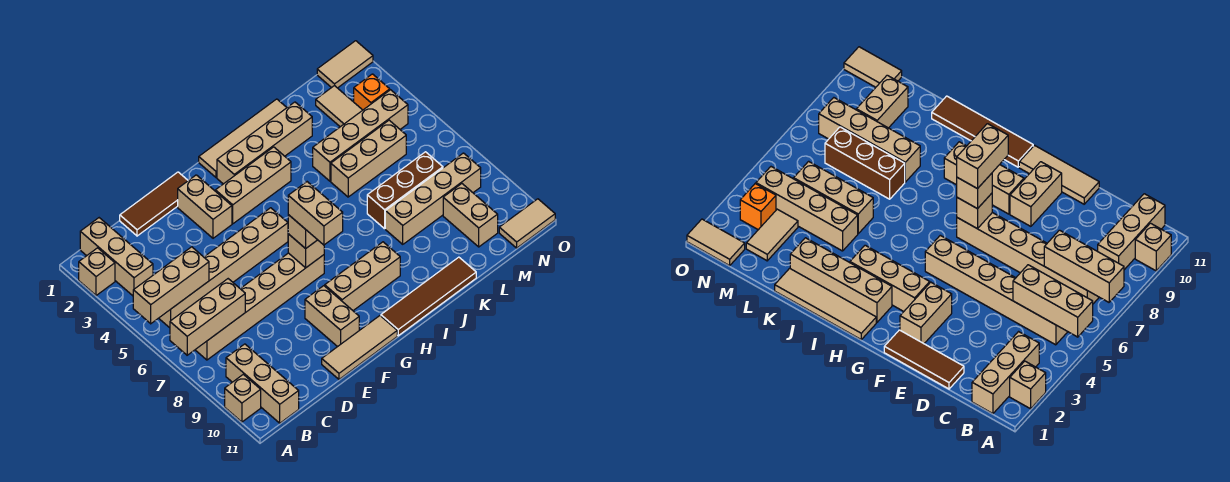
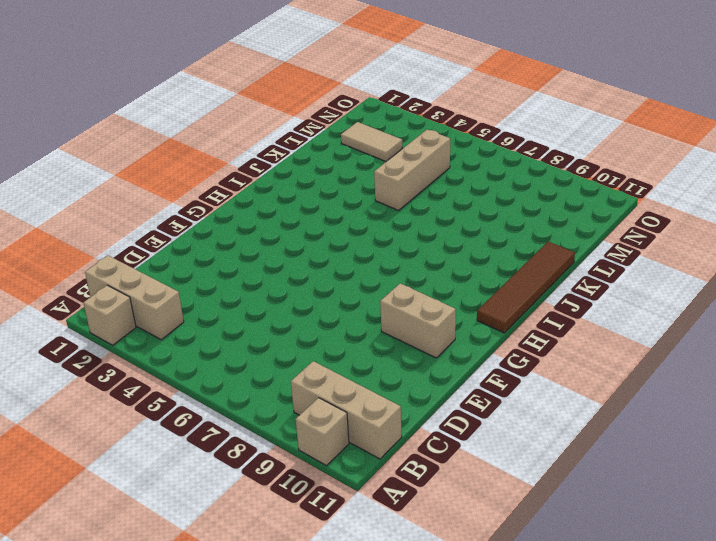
none -> tan 1x6 brick [159,208,288,328]
none -> tan 1x6 brick [195,253,324,360]
none -> brown 1x3 tile [120,172,188,236]

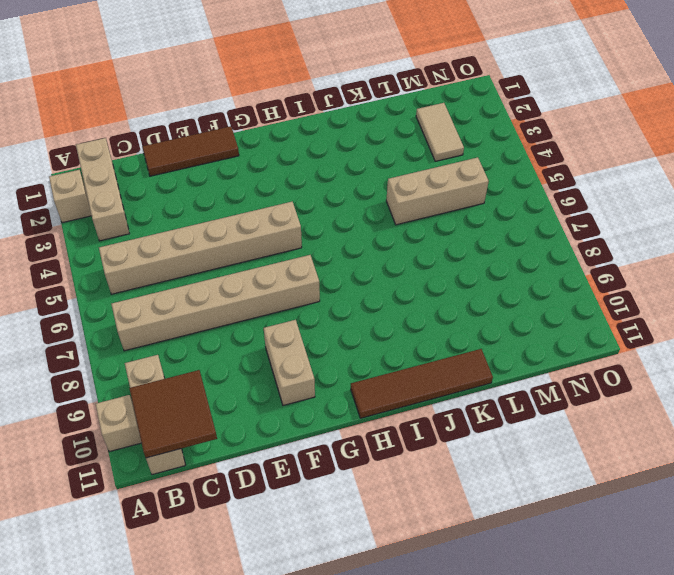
brown 2x2 tile [129,370,217,458] -> none
none -> tan 1x3 tile [322,316,397,379]
none -> tan 1x2 brick [178,175,232,238]
none -> tan 1x3 brick [215,147,291,224]

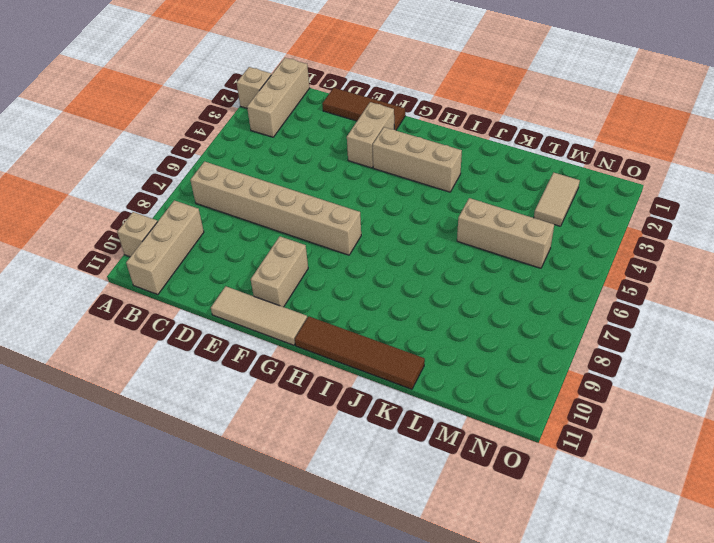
none -> tan 1x6 brick [159,208,288,328]
none -> tan 1x3 brick [325,242,400,310]
none -> tan 1x4 tile [199,99,287,178]

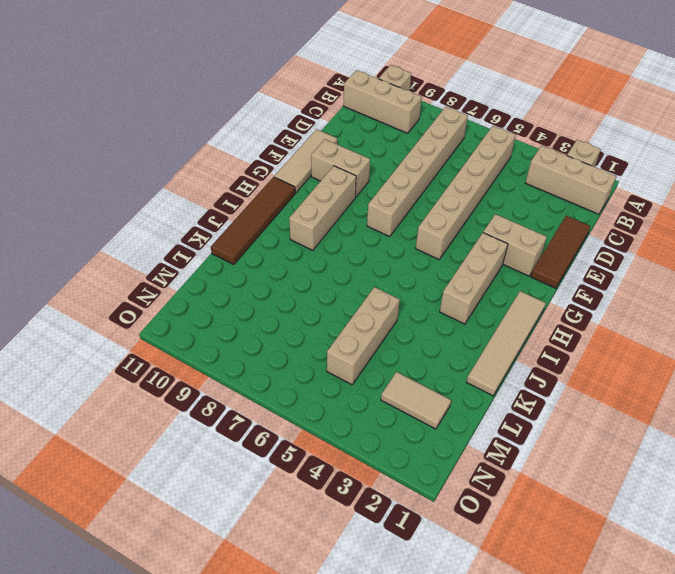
none -> tan 1x4 brick [217,102,312,184]
none -> tan 1x4 brick [313,90,408,181]
none -> brown 1x3 brick [367,152,443,229]

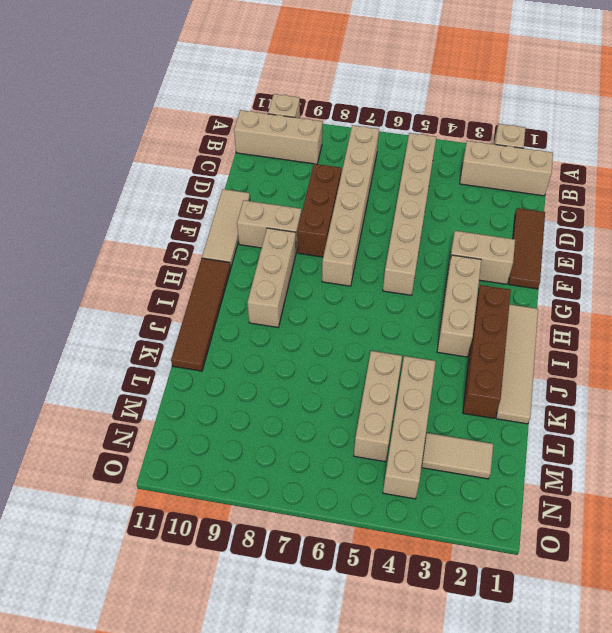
brown 1x3 brick [297,164,341,257] -> brown 1x3 brick moved to [367,152,443,229]
brown 1x4 brick [463,285,511,418] -> tan 1x4 brick [217,102,312,184]
none -> tan 1x4 brick [385,153,481,244]
none -> tan 1x2 brick [443,184,498,247]
none -> tan 1x2 tile [317,41,373,88]

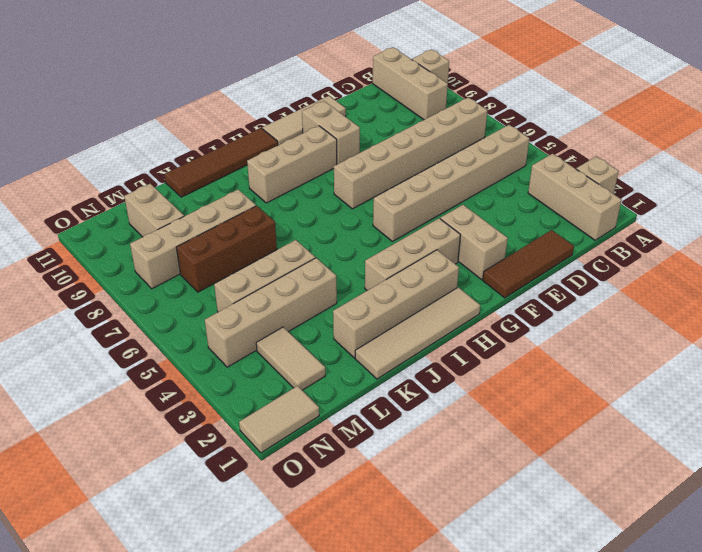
none -> orange 1x1 brick [354,74,390,110]
none -> tan 1x2 tile [499,199,555,248]
none -> tan 1x3 brick [133,247,209,324]

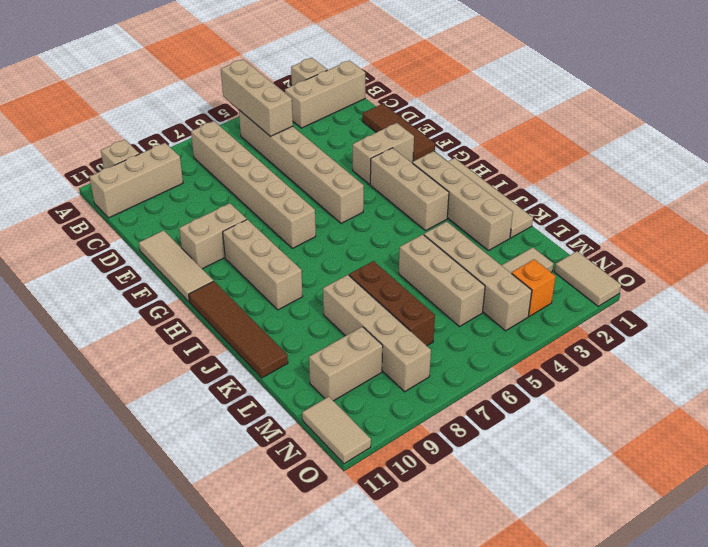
none -> tan 1x3 brick [170,279,245,355]
none -> tan 1x1 brick [288,234,324,268]
none -> tan 1x1 brick [288,215,317,249]

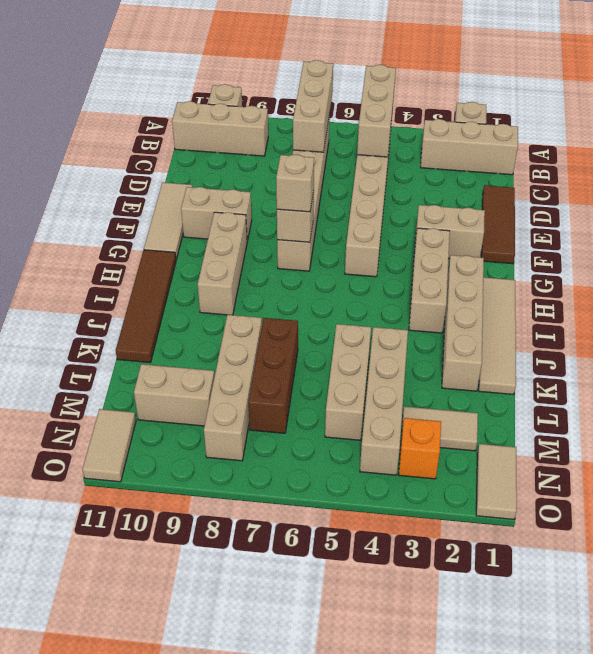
none -> tan 1x2 brick [288,182,343,245]

